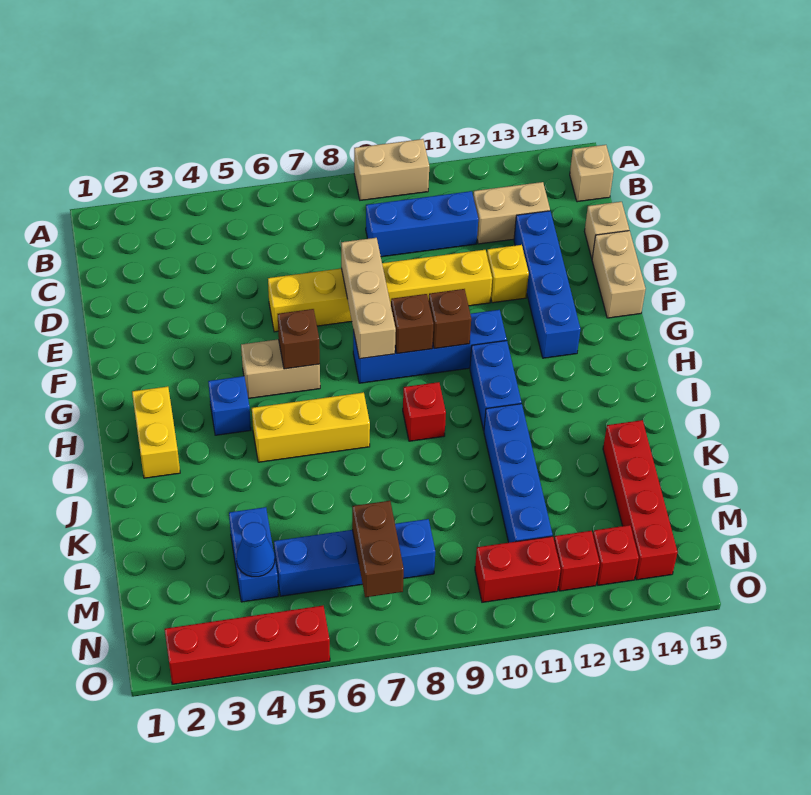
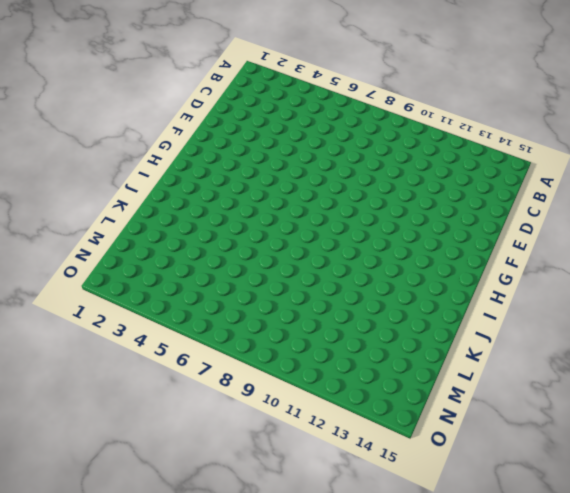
none -> tan 1x2 brick [354,139,429,200]
none -> tan 1x1 brick [570,145,613,202]
none -> blue 1x3 brick [366,191,478,257]
none -> tan 1x2 brick [473,182,550,244]

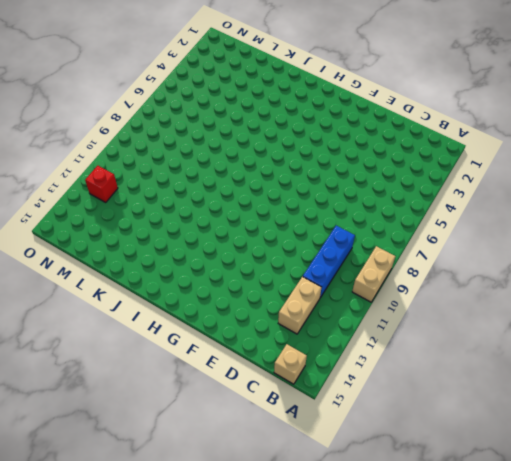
none -> blue 1x4 brick [514,211,580,358]
none -> tan 1x1 brick [585,202,629,258]
none -> yellow 1x6 brick [268,250,492,332]
none -> yellow 1x1 brick [487,245,529,303]

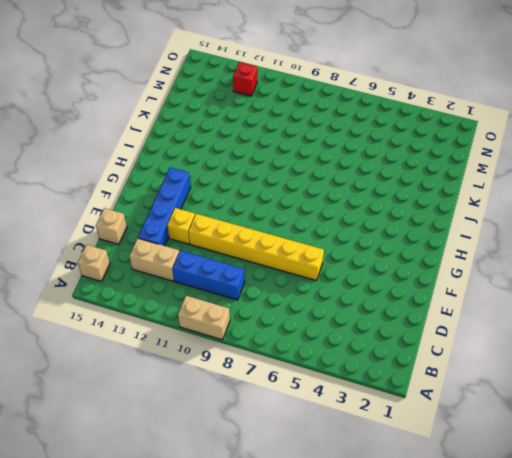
none -> tan 1x2 brick [592,231,646,318]
none -> tan 1x2 brick [241,339,320,398]
none -> blue 1x4 brick [353,310,507,383]
none -> yellow 1x2 brick [132,386,180,478]

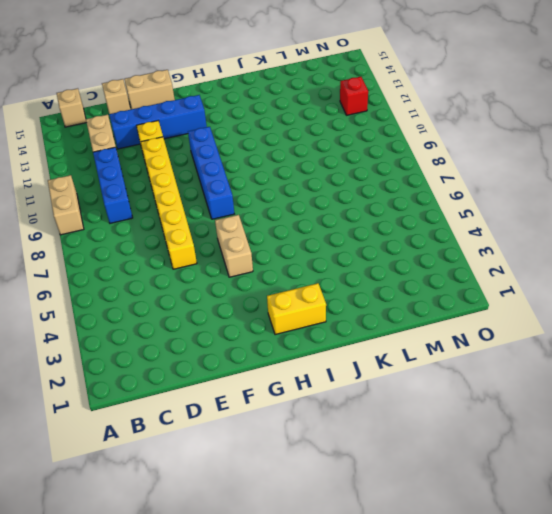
none -> blue 1x1 brick [208,376,251,435]
none -> blue 1x2 brick [470,341,521,430]
none -> yellow 1x3 brick [252,392,370,462]
none -> red 1x1 brick [403,382,446,441]

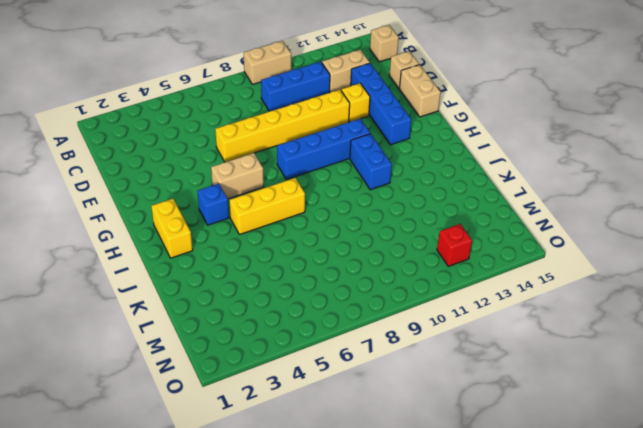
none -> red 1x1 brick [403,382,446,441]
none -> blue 1x4 brick [484,404,552,543]
none -> red 1x4 brick [603,420,678,580]
none -> blue 1x2 brick [229,507,278,602]

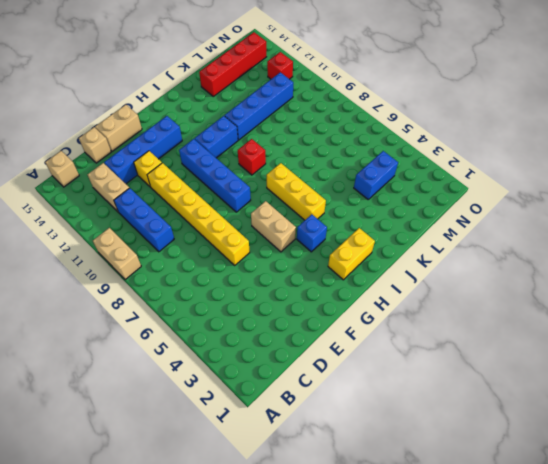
none -> blue 1x4 brick [274,519,435,596]
none -> red 1x2 brick [475,536,561,602]
none -> red 1x1 brick [593,525,639,585]
none -> red 1x4 brick [165,606,330,684]

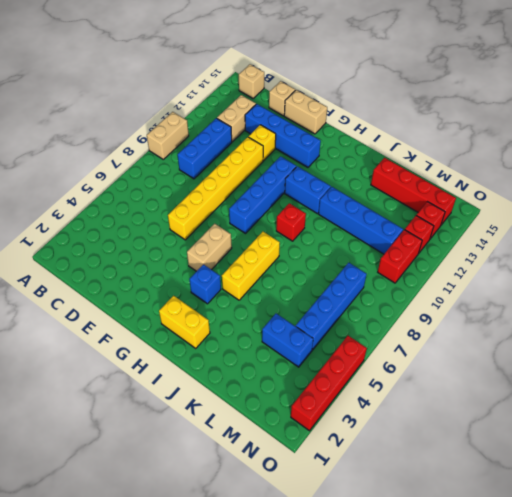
none -> tan 1x3 brick [341,238,396,359]
none -> brown 1x1 brick [278,309,320,369]
none -> brown 1x1 brick [391,294,433,354]
none -> brown 1x1 brick [429,289,471,349]

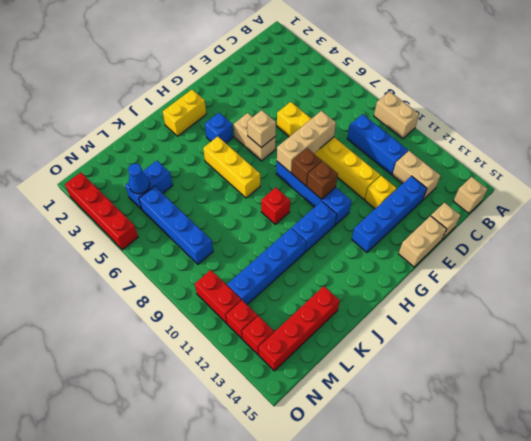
tan 1x1 brick [247,110,276,148] -> brown 1x1 brick [278,309,320,369]
none -> brown 1x2 brick [352,501,404,597]

